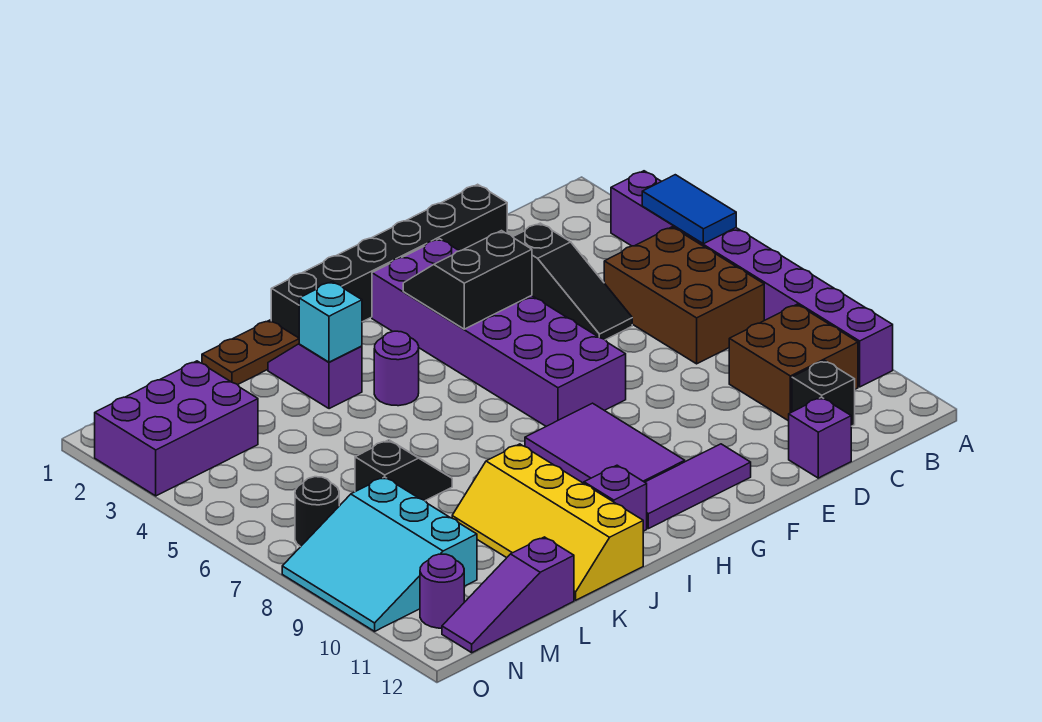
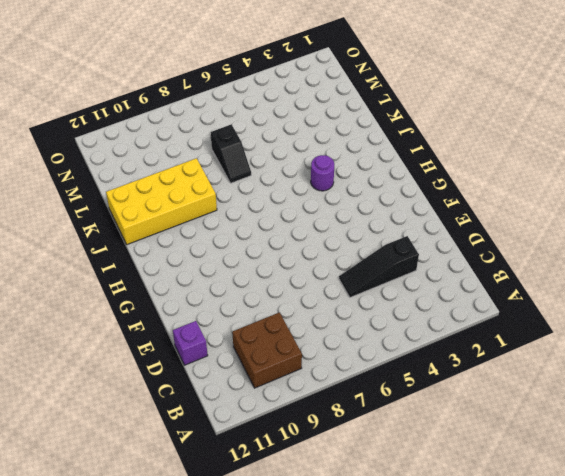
yellow 2x4 brick [106,158,217,245] -> yellow 2x4 slope [452,444,643,600]
none -> purple 1x8 brick [611,171,893,387]
none -> brown 2x3 brick [604,227,764,364]
none -> black 1x1 brick [792,361,855,426]

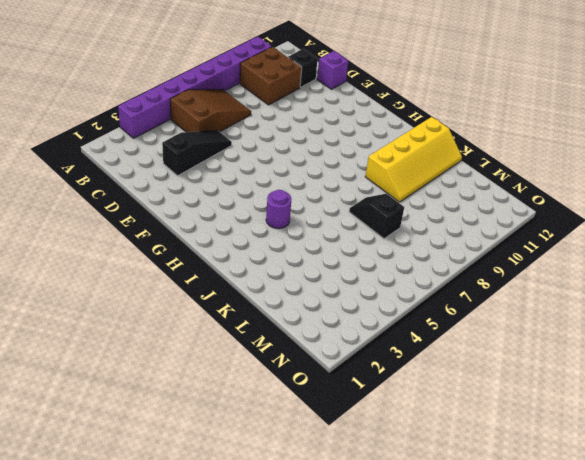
brown 2x3 slope [170,89,251,132] -> brown 2x3 brick [604,227,764,364]
none -> black 1x6 brick [271,184,507,338]
none -> purple 2x6 brick [372,239,626,426]
none -> purple 1x3 tile [645,444,751,529]

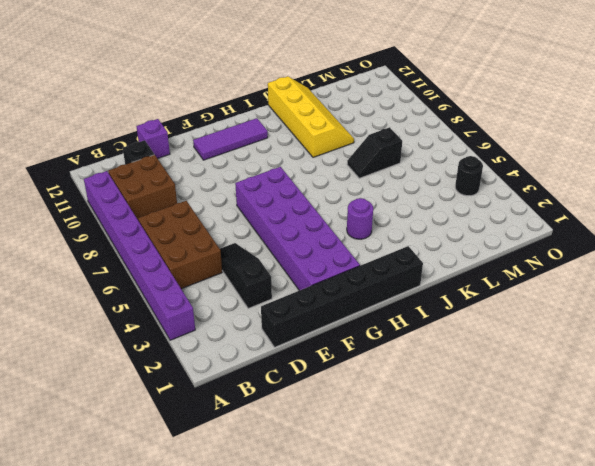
black 1x1 round brick [455,156,483,196] -> black 1x1 round brick moved to [295,477,339,547]
none -> purple 2x3 tile [525,403,685,483]
none -> purple 1x1 brick [584,465,647,531]
none -> brown 1x2 plate [202,320,299,385]

